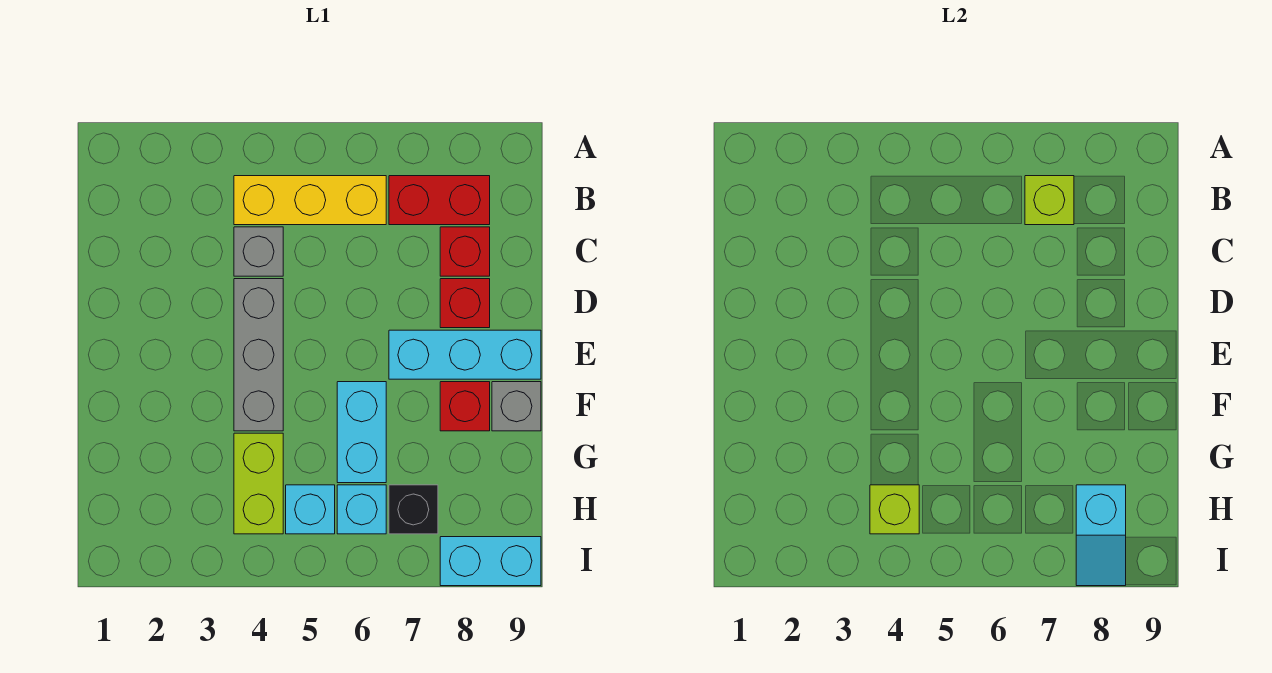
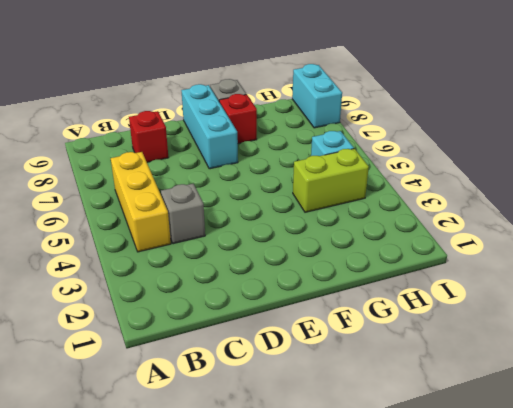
none -> red 1x2 brick [389,176,490,225]
none -> grey 1x3 brick [234,279,283,431]
none -> red 1x1 brick [440,279,490,328]

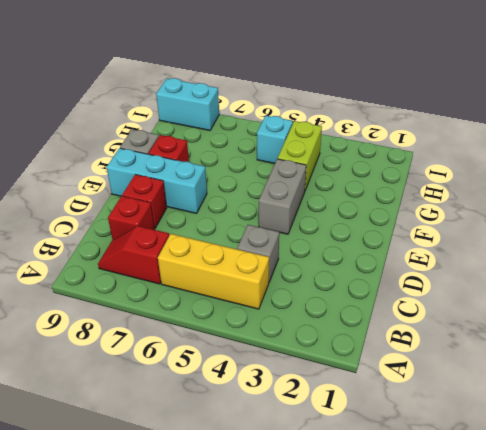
red 1x2 slope [98,226,169,284] -> red 1x2 brick [389,176,490,225]
grey 1x2 brick [259,159,306,234] -> grey 1x3 brick [234,279,283,431]
none -> cyan 1x2 brick [337,382,386,483]
none -> cyan 1x1 brick [337,485,386,534]
none -> black 1x1 brick [389,485,438,534]

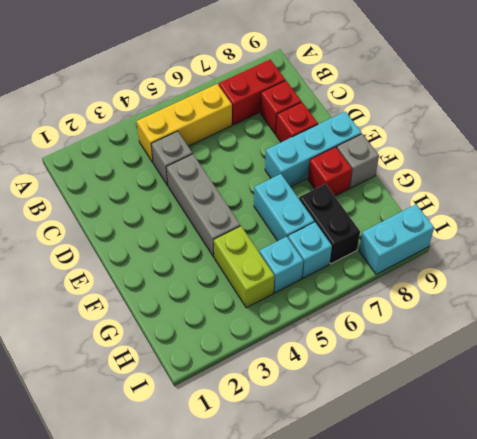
black 1x2 brick [299,184,360,264] -> black 1x1 brick [389,485,438,534]
none -> lime 1x1 brick [1025,176,1074,225]
none -> lime 1x1 brick [870,485,919,534]
none -> cyan 1x2 slope [1076,485,1126,586]

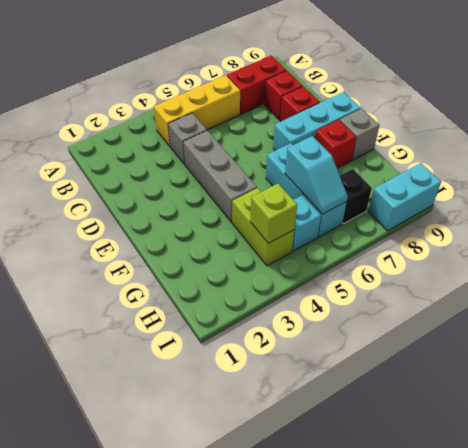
cyan 1x2 slope [285,136,348,214] -> cyan 1x2 slope moved to [1076,485,1126,586]
none -> lime 1x1 brick [1025,176,1074,225]

